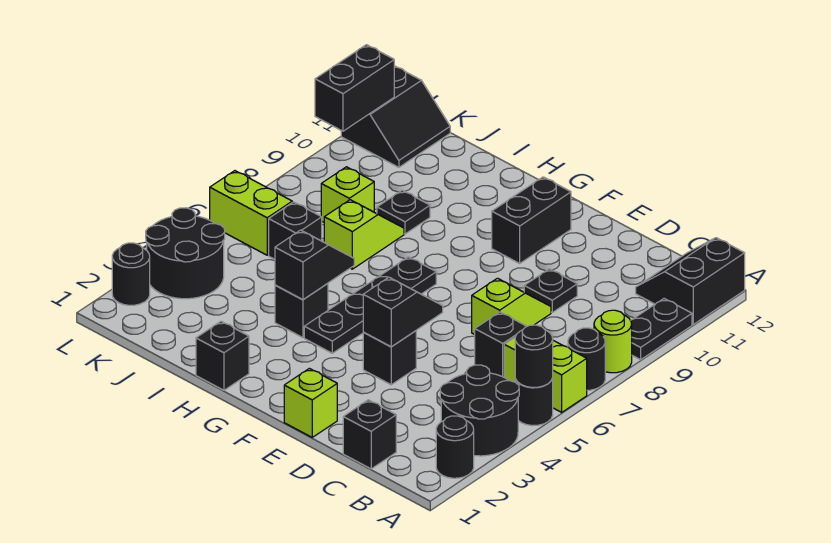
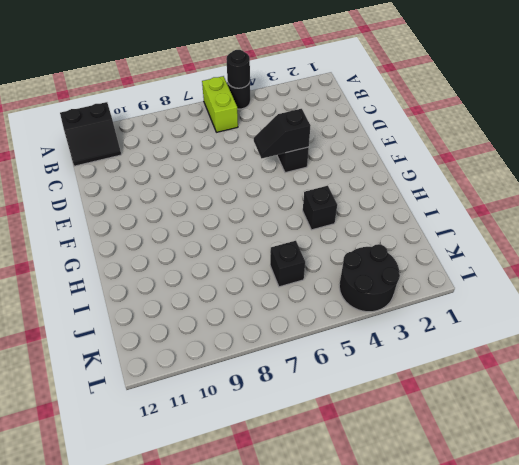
none -> black 1x1 round brick [436,416,474,478]
none -> black 2x2 round brick [440,365,519,456]
none -> black 1x1 round brick [568,328,605,390]
none -> lime 1x1 round brick [594,310,632,373]

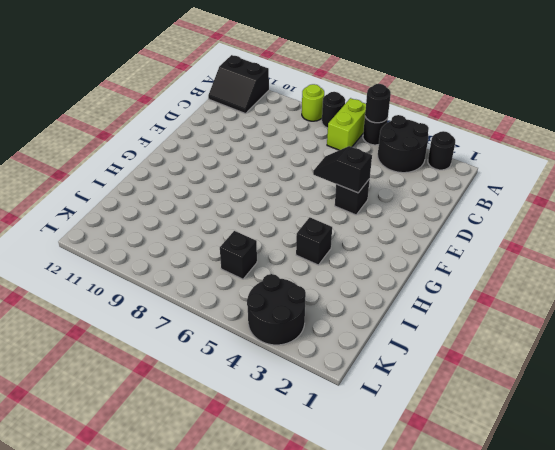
none -> black 1x2 plate [631,299,692,360]
none -> black 1x1 brick [343,400,396,469]
none -> black 1x1 brick [475,312,527,377]
none -> lime 1x2 slope [472,278,551,334]

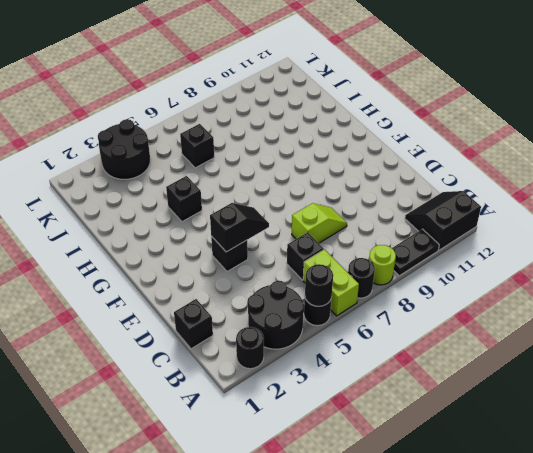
none -> black 1x1 plate [524,269,577,312]
none -> lime 1x1 brick [284,368,337,437]
none -> black 1x2 brick [492,177,571,263]
none -> black 1x4 plate [304,257,436,353]

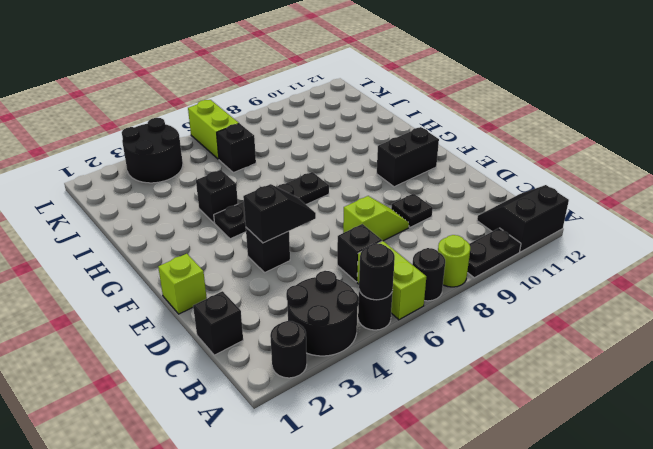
none -> black 1x1 brick [196,321,249,390]
none -> lime 1x2 slope [324,200,404,269]
none -> black 1x1 plate [377,190,430,234]
none -> lime 1x1 brick [321,167,374,222]

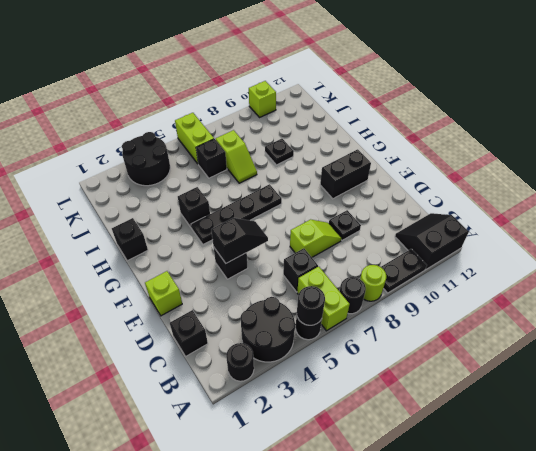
lime 1x2 slope [215,130,257,183] -> lime 1x2 slope turned to [324,200,404,269]
lime 1x1 brick [249,81,276,117] -> lime 1x1 brick moved to [321,167,374,222]
none -> black 2x2 slope [341,66,450,167]
none -> black 1x1 round brick [112,243,150,305]
none -> black 1x2 slope [275,230,354,300]
none -> black 1x2 brick [315,45,394,131]

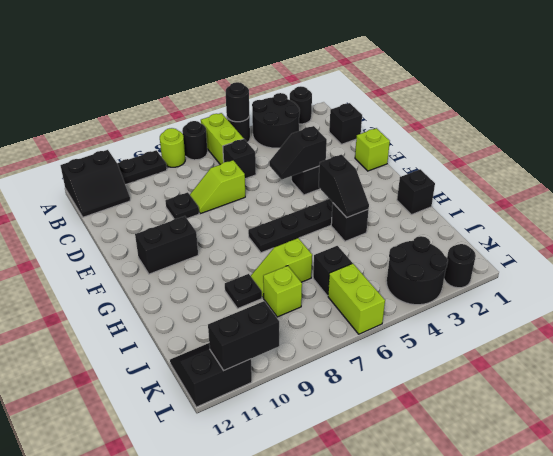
black 1x2 slope [319,155,369,218] -> black 1x2 slope turned to [275,230,354,300]

